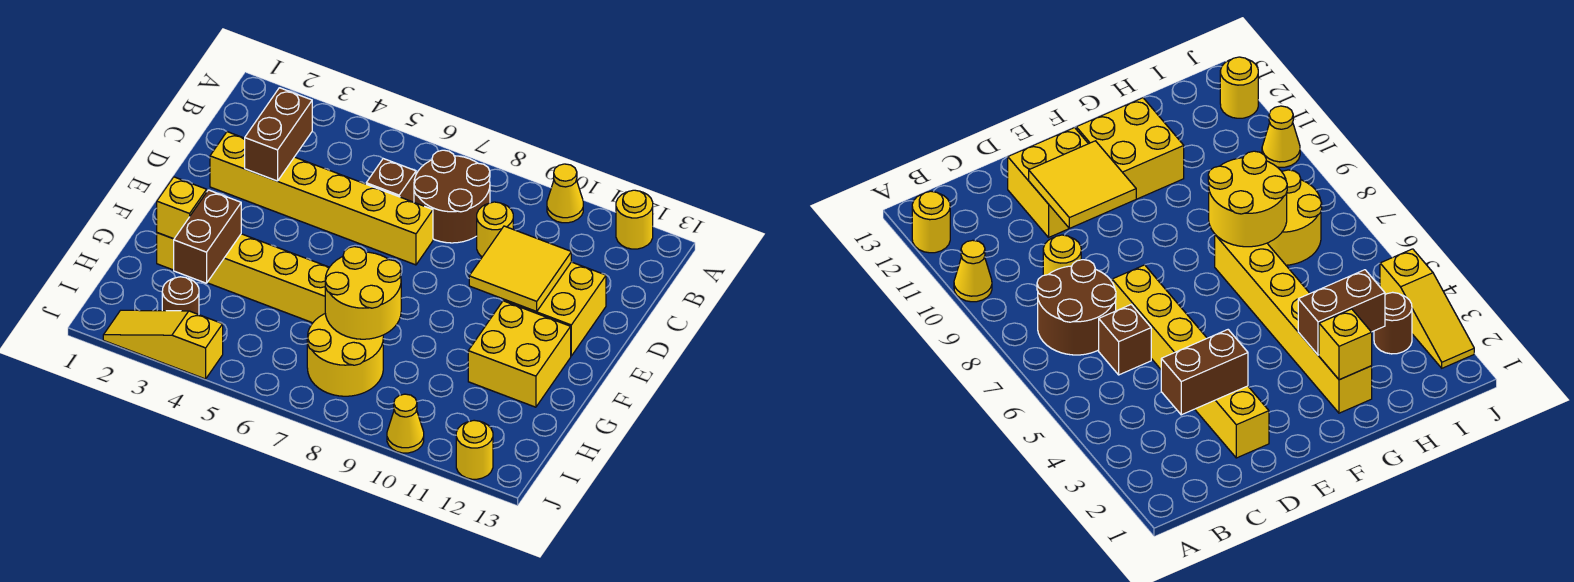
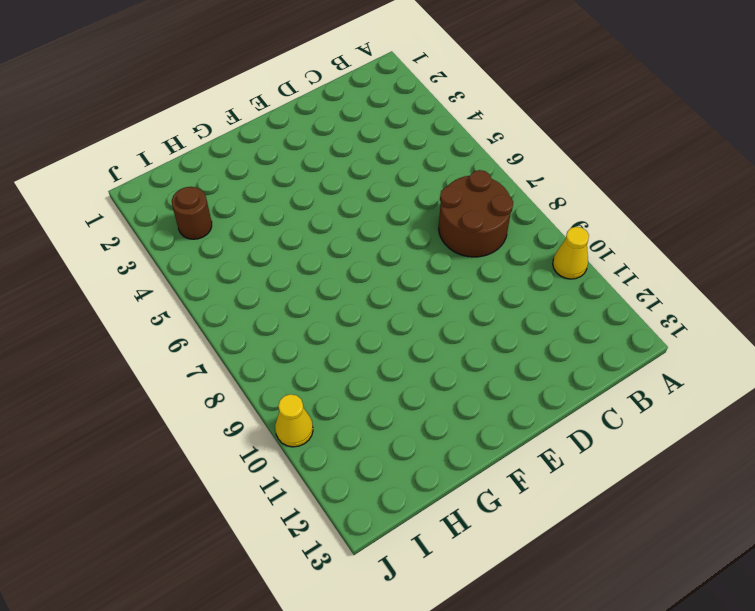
none -> yellow 1x1 round brick [616,190,653,249]
none -> brown 1x1 brick [366,159,416,202]
none -> yellow 1x1 round brick [477,202,513,257]

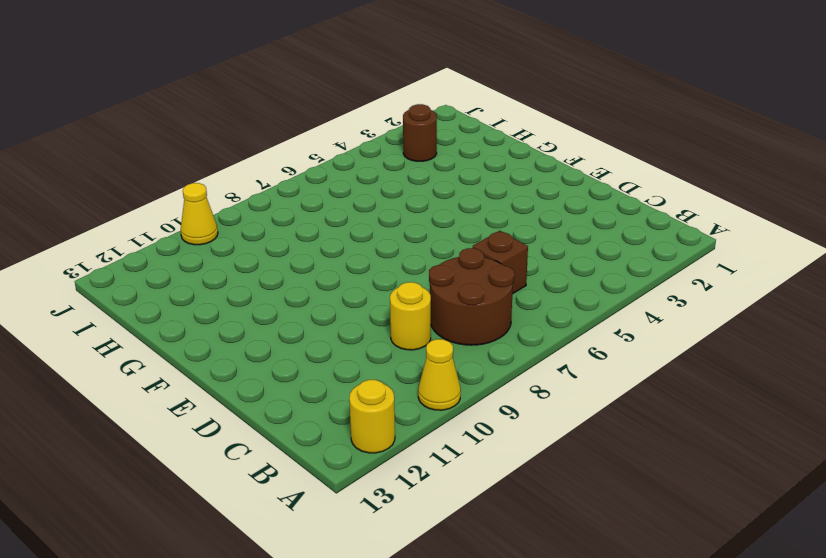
none -> yellow 1x6 brick [210,132,433,265]
none -> yellow 2x2 brick [504,262,606,356]
none -> yellow 2x2 brick [468,301,571,407]

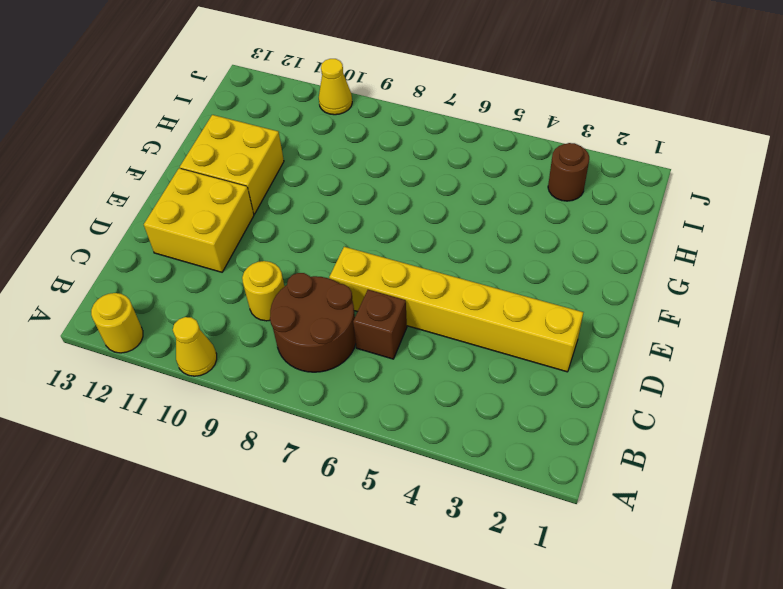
none -> yellow 1x6 brick [157,233,329,323]
none -> yellow 2x2 round brick [307,314,383,396]
none -> yellow 1x3 slope [103,310,223,379]

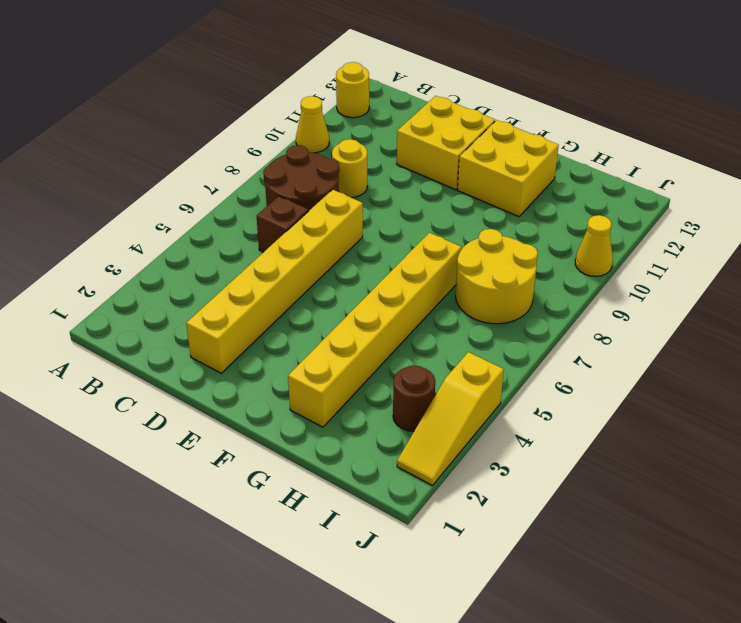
none -> yellow 1x1 round brick [456,420,493,479]
none -> brown 1x2 brick [245,88,312,181]
none -> yellow 2x2 tile [469,226,571,312]

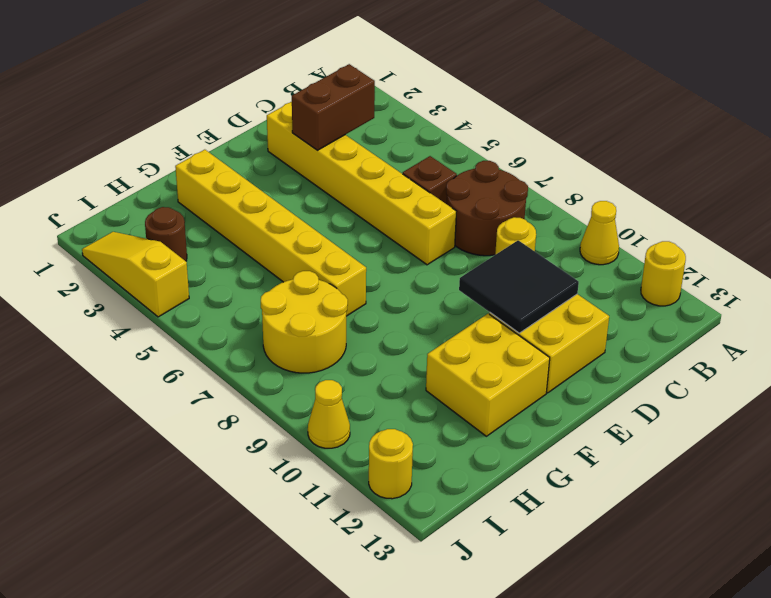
black 2x2 tile [459,240,579,333] -> yellow 2x2 tile [469,226,571,312]
none -> yellow 1x1 brick [157,177,207,239]
none -> brown 1x2 brick [174,190,241,283]
none -> yellow 2x2 round brick [325,247,401,339]

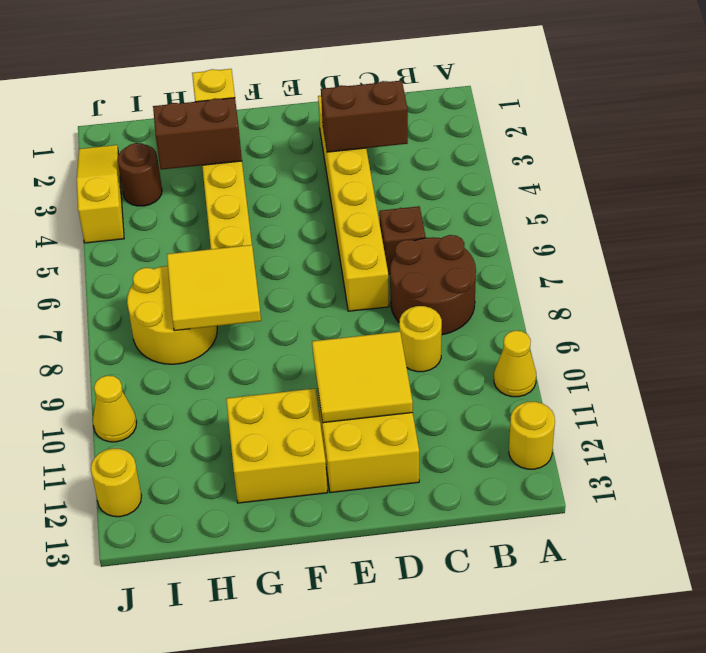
yellow 2x2 tile [167,245,261,331] -> yellow 2x2 round brick [325,247,401,339]

